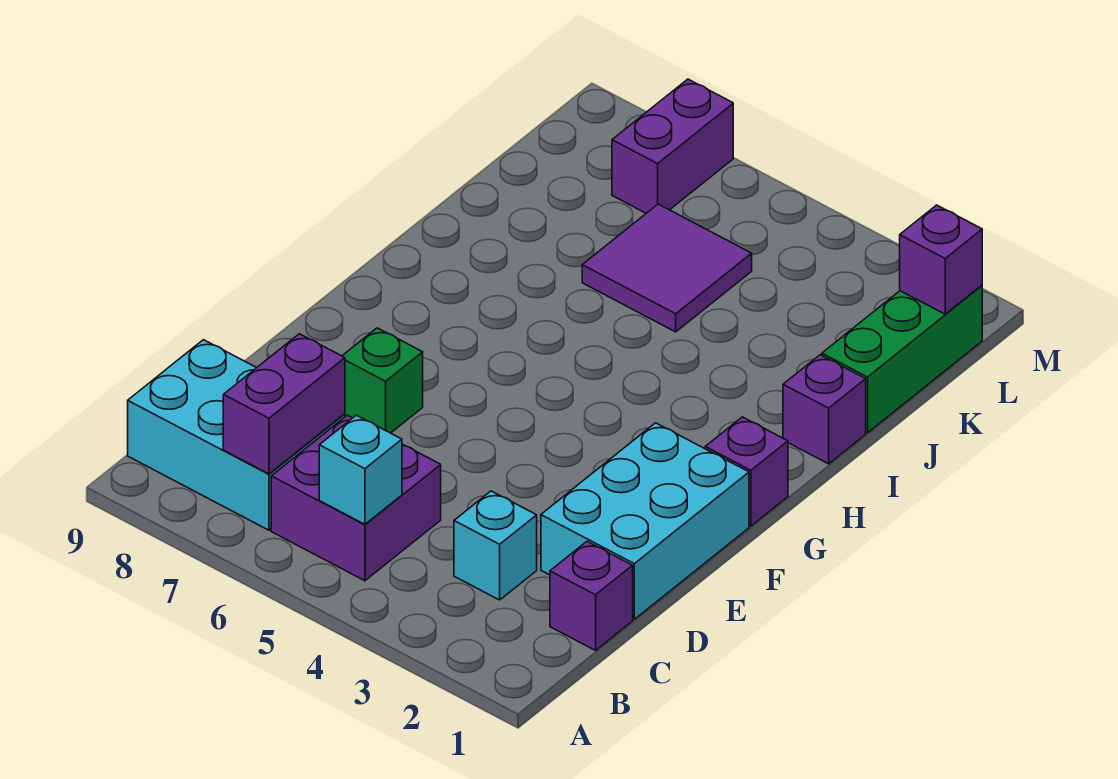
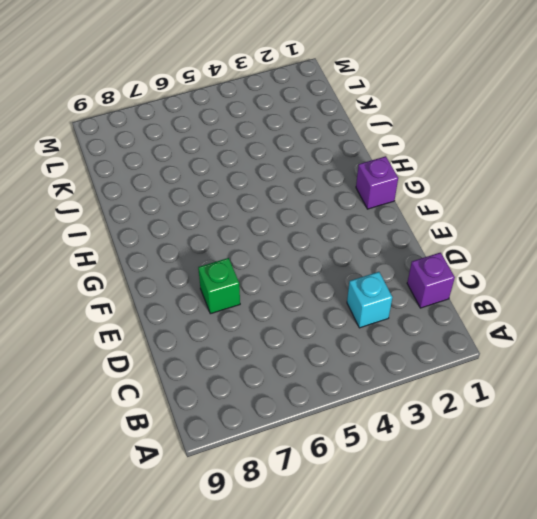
none -> purple 2x2 brick [271,415,441,581]
none -> cyan 2x3 brick [128,340,345,530]
none -> cyan 2x3 brick [541,423,749,619]

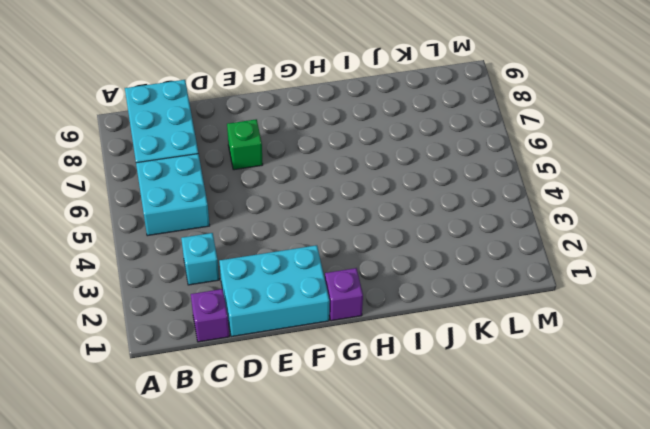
cyan 2x2 brick [136,154,210,236] -> purple 2x2 brick [271,415,441,581]
none -> purple 1x1 brick [783,355,866,464]
none -> green 1x3 brick [822,285,982,433]
none -> purple 2x2 tile [582,204,752,332]

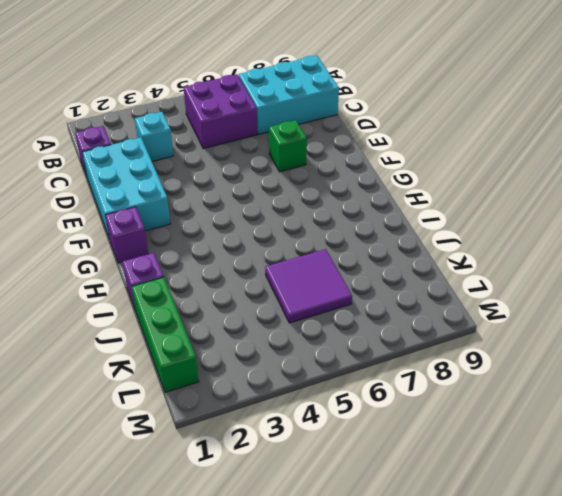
none -> purple 1x2 brick [612,79,733,213]
none -> cyan 1x1 brick [319,415,402,524]
none -> purple 1x2 brick [223,334,345,474]

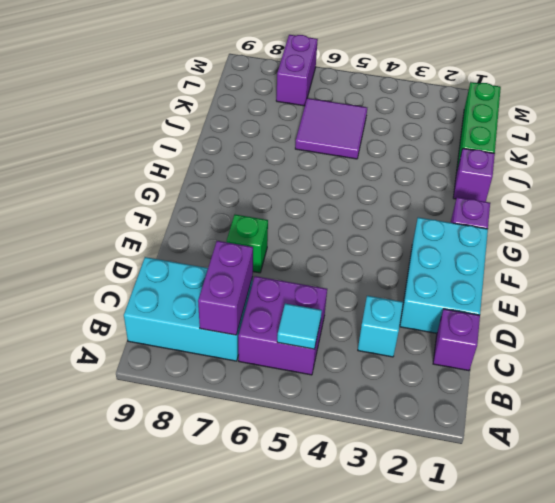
cyan 1x1 tile [277,304,322,349] -> cyan 1x1 brick [319,415,402,524]
none -> purple 1x1 brick [900,205,982,314]

